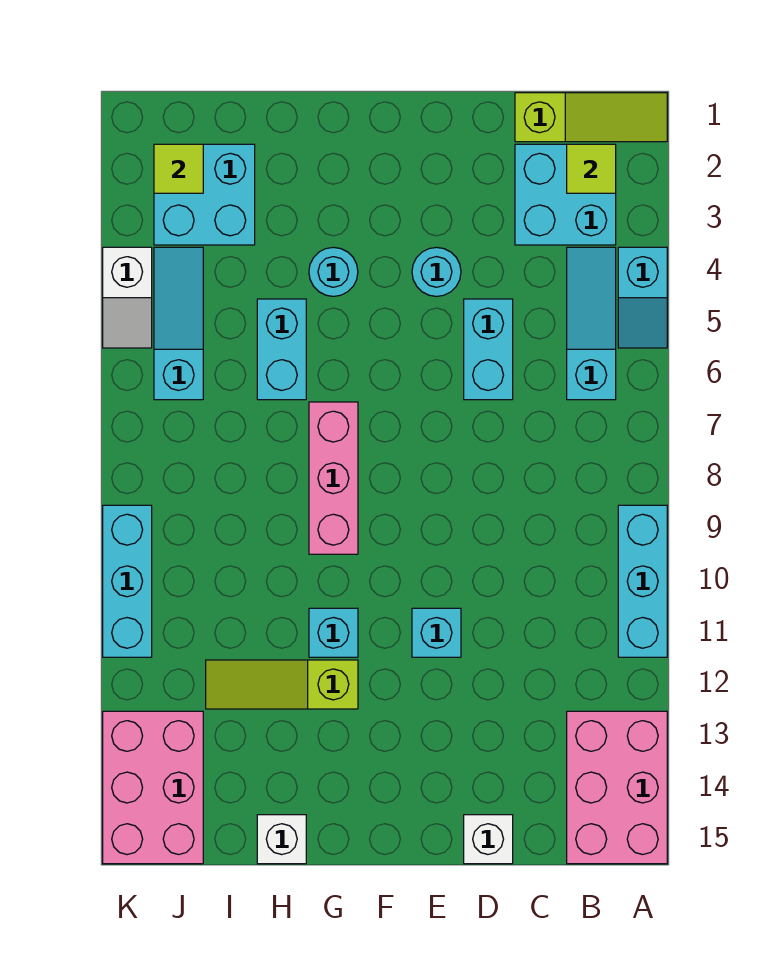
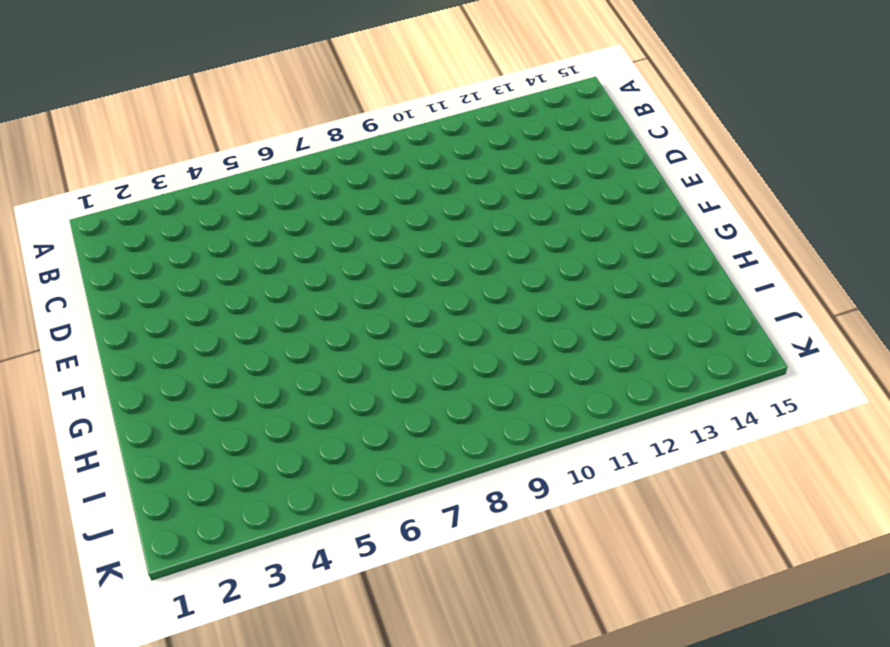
none -> lime 1x3 slope [515,93,667,142]
none -> cyan 1x2 slope [618,247,667,348]
none -> cyan 1x3 brick [618,505,667,657]

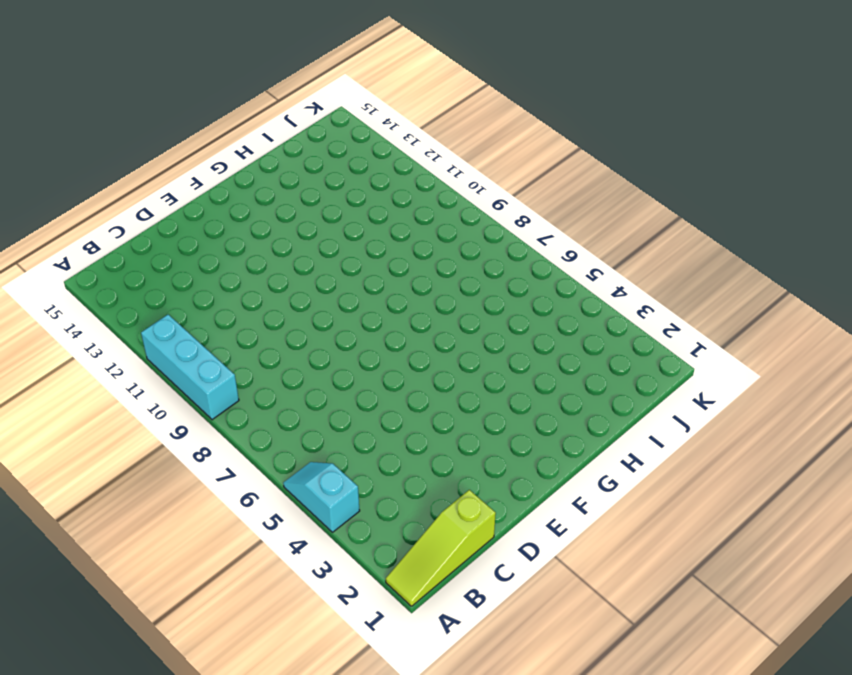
none -> pink 2x3 brick [567,711,667,864]
none -> cyan 2x2 brick [515,144,616,245]
none -> cyan 1x3 slope [567,247,616,400]

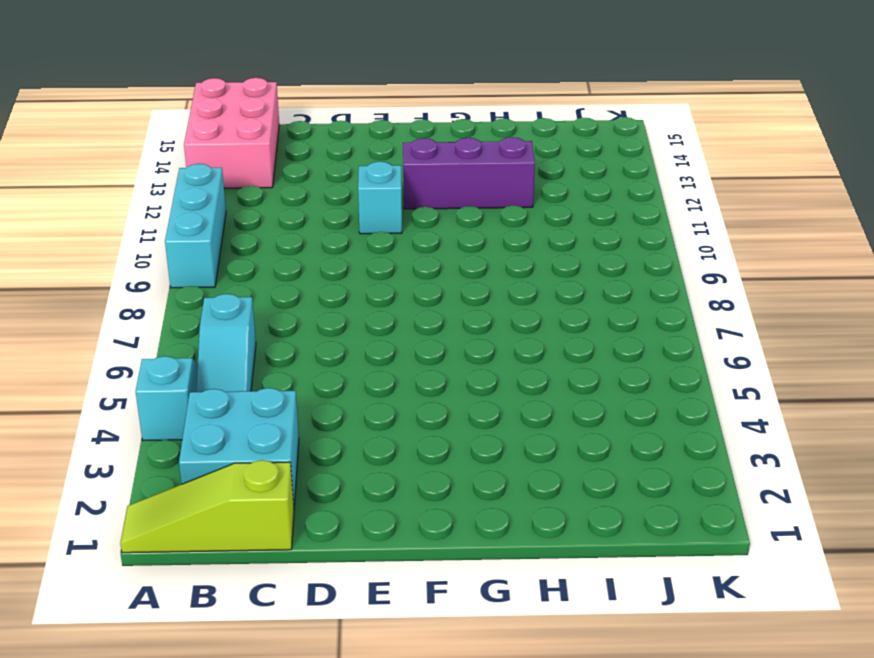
purple 1x3 brick [403,137,535,209] -> lime 1x3 slope [206,660,358,709]
none -> cyan 1x2 brick [464,299,513,400]
none -> white 1x1 brick [464,815,513,864]
none -> cyan 1x1 round brick [412,247,461,296]

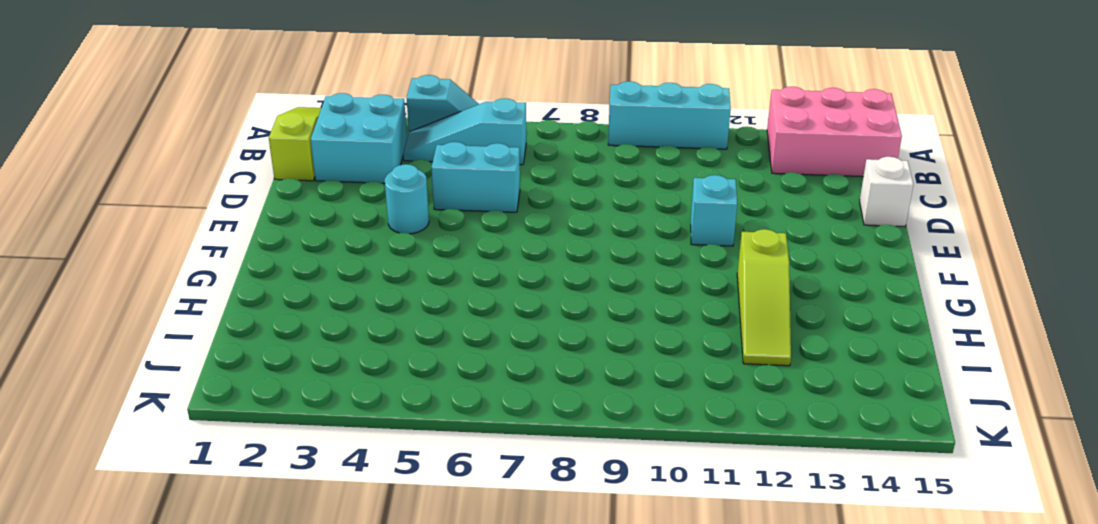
none -> cyan 1x1 round brick [309,247,358,296]
none -> pink 1x3 brick [309,402,358,554]
none -> cyan 1x1 brick [309,608,358,657]

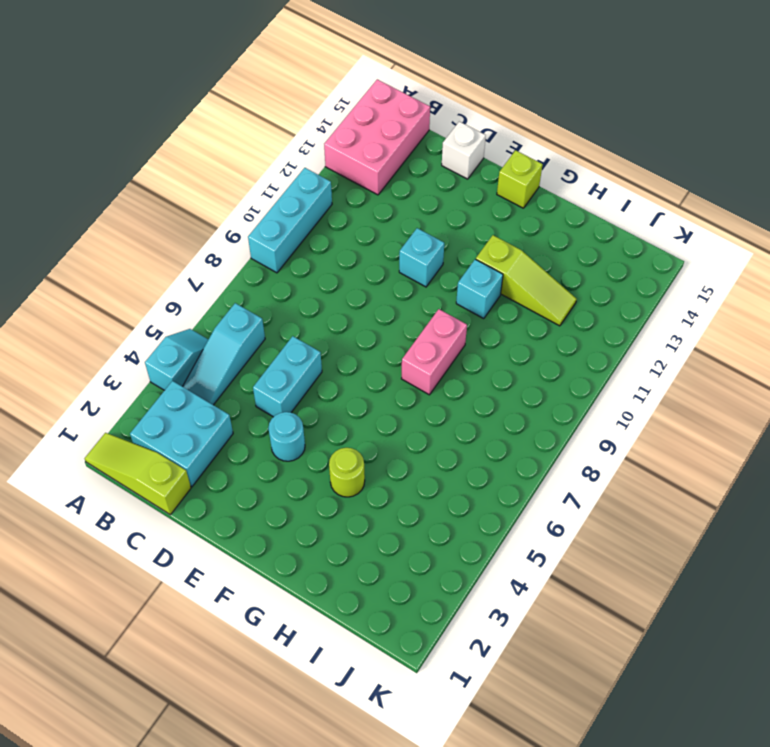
lime 1x1 brick [497,150,543,208] -> none
lime 1x1 round brick [329,448,365,497] -> cyan 1x1 round brick [309,247,358,296]
pink 1x2 brick [402,309,467,395] -> pink 1x3 brick [309,402,358,554]
none -> cyan 1x2 brick [257,299,306,400]
none -> white 1x1 brick [257,815,306,864]
none -> cyan 2x2 brick [154,144,255,245]

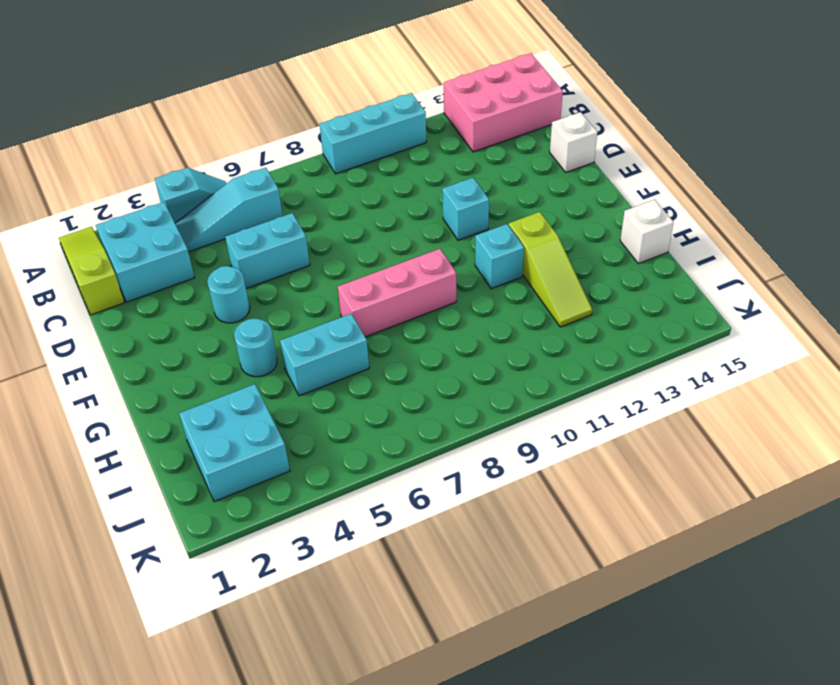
none -> cyan 1x3 slope [154,247,203,400]
none -> pink 2x3 brick [103,711,203,864]
none -> white 1x2 slope [103,247,152,348]

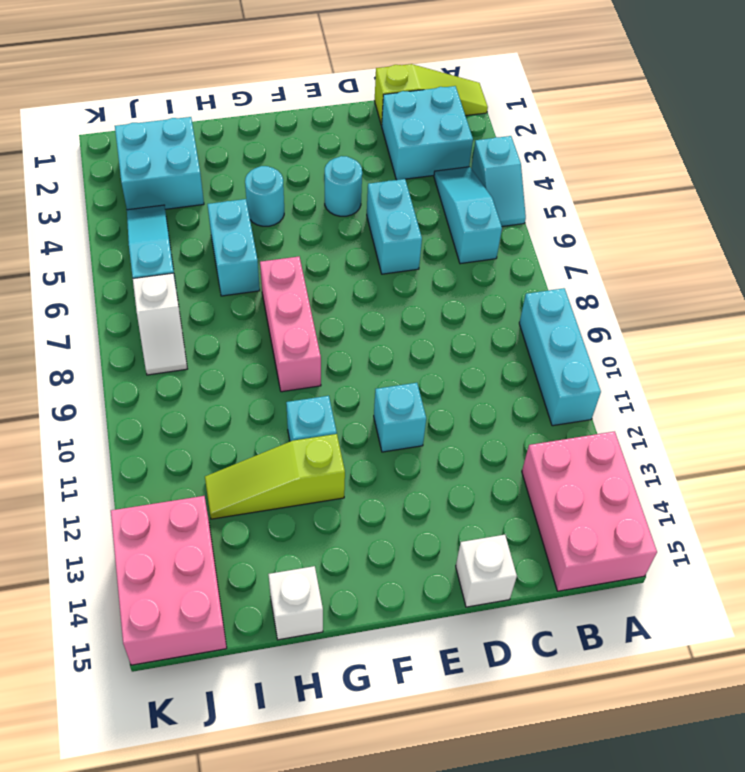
white 1x2 slope [133,273,187,375] -> white 1x2 slope moved to [103,247,152,348]
none -> cyan 1x3 brick [103,505,152,657]
none -> lime 1x1 tile [567,144,616,193]
none -> lime 1x1 tile [154,144,203,193]

